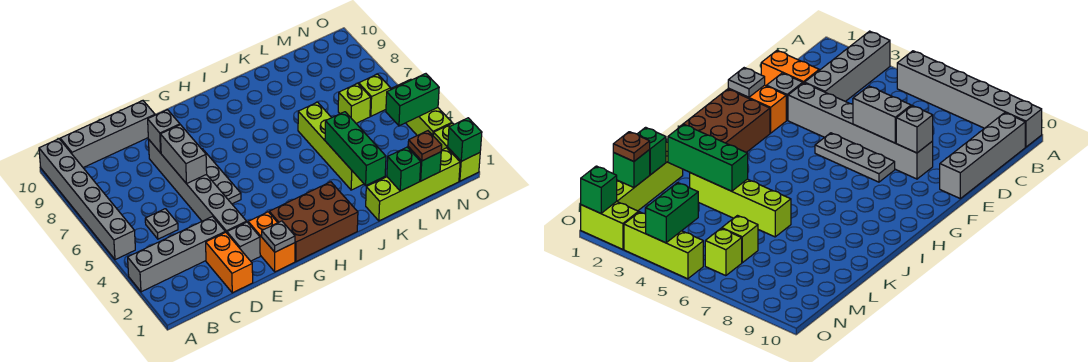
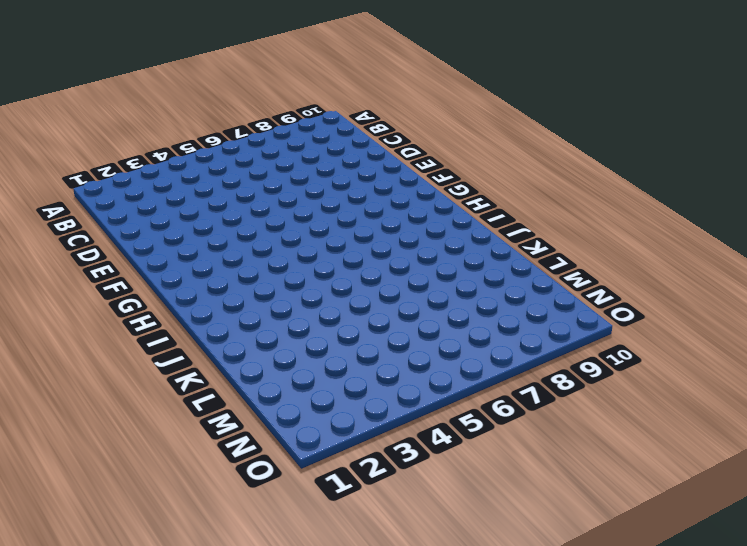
none -> grey 1x4 brick [128,217,225,292]
none -> grey 1x6 brick [39,139,135,260]
none -> grey 1x4 brick [60,101,155,168]

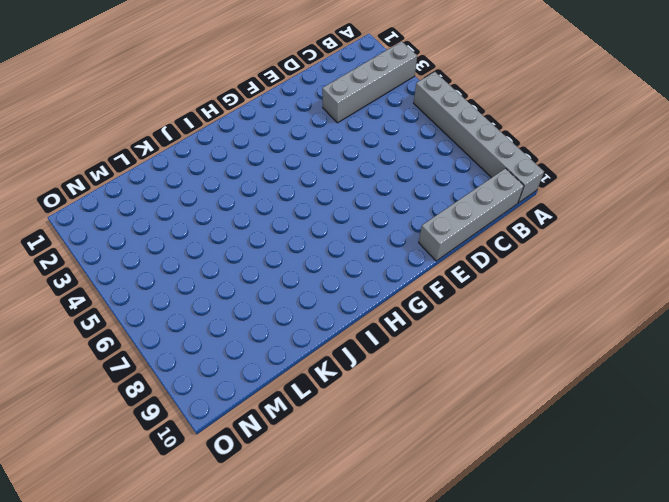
none -> grey 1x1 plate [145,209,178,239]
none -> orange 1x2 brick [206,232,253,293]
none -> grey 1x1 brick [227,222,260,261]

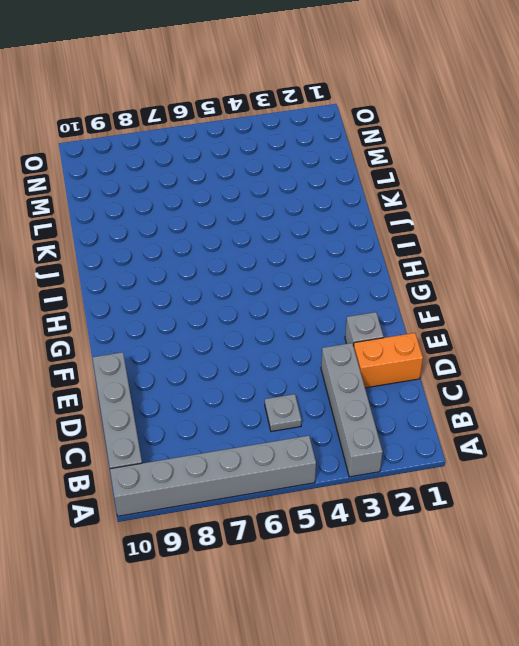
none -> grey 1x6 brick [149,140,247,233]
none -> orange 1x2 brick [248,212,295,272]
none -> grey 1x3 plate [202,149,241,204]

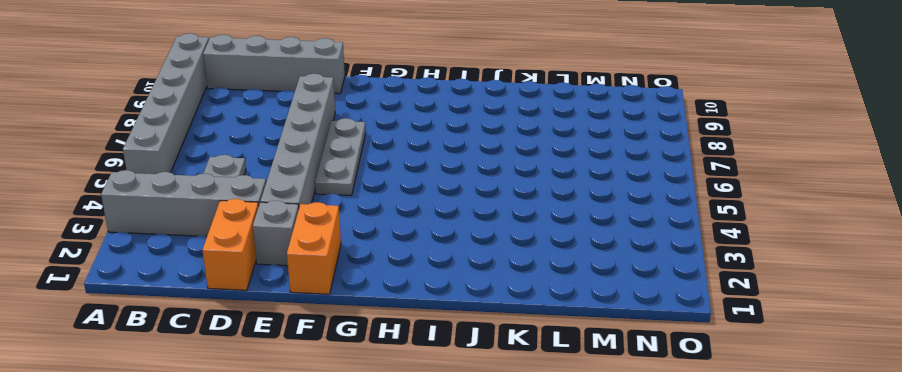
none -> brown 2x3 brick [269,182,358,262]
none -> lime 1x4 brick [366,148,460,221]
none -> lime 1x4 brick [298,102,364,190]

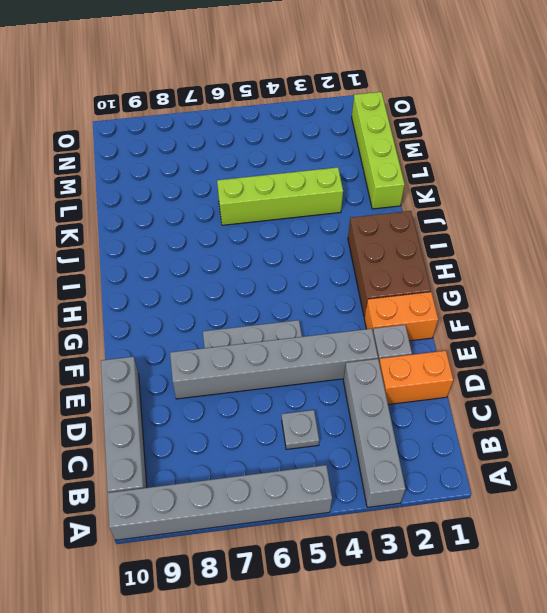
none -> lime 1x1 brick [338,83,371,123]
none -> lime 1x1 brick [359,74,391,116]
none -> lime 1x2 brick [433,123,480,181]

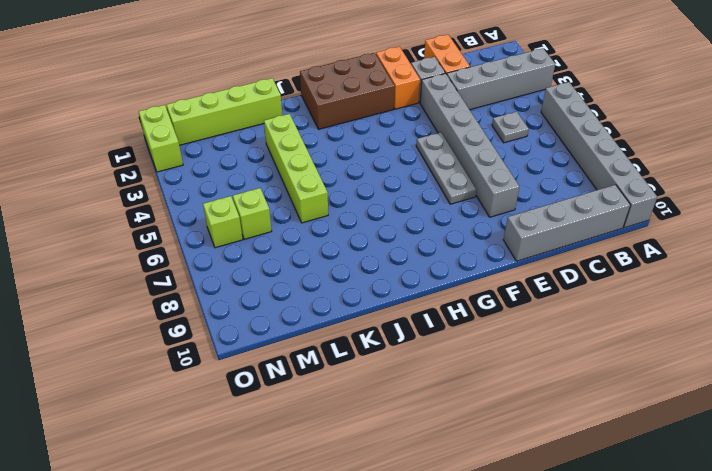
none -> lime 1x3 brick [392,79,452,135]
none -> grey 1x2 brick [160,125,207,184]
none -> grey 1x1 brick [148,110,180,153]

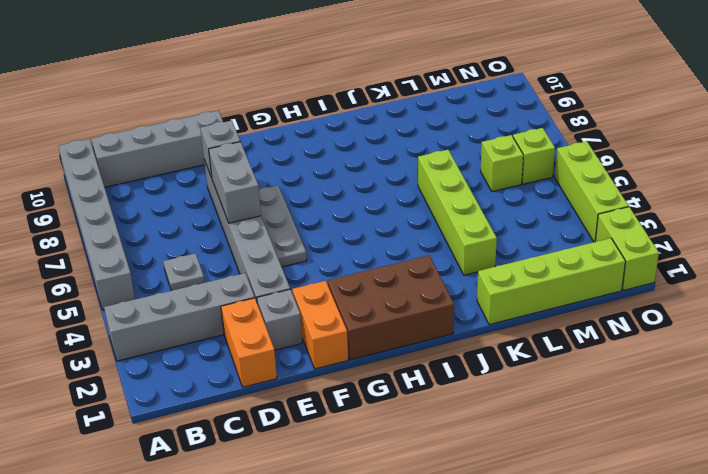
none -> grey 1x1 plate [262,221,295,252]
none -> green 1x3 brick [325,112,386,185]
none -> green 1x1 brick [387,147,421,191]

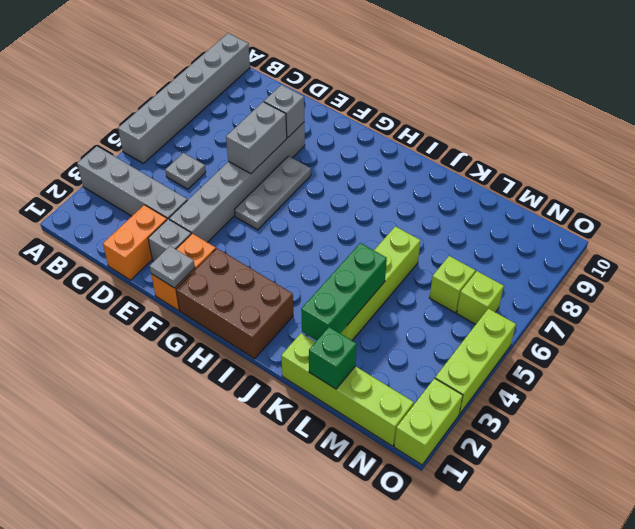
none -> grey 1x4 brick [60,101,155,168]
none -> green 1x1 brick [408,147,441,181]
none -> green 1x2 brick [386,74,439,126]

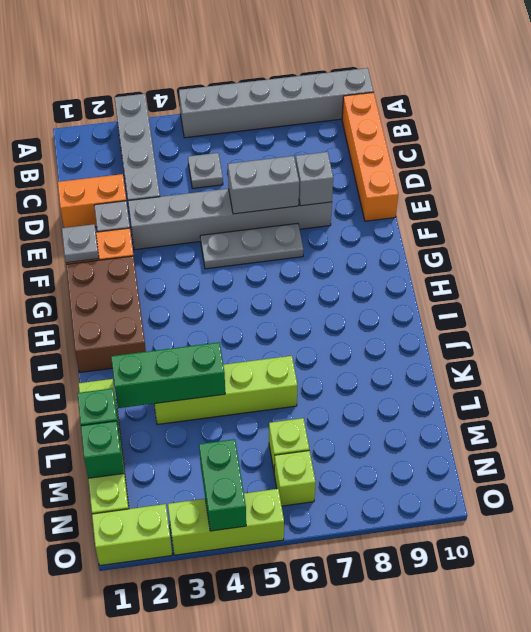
orange 1x4 brick [342,92,398,221] -> grey 1x4 brick [60,101,155,168]
none -> green 1x1 brick [448,118,482,161]
none -> brown 1x1 plate [408,131,442,161]

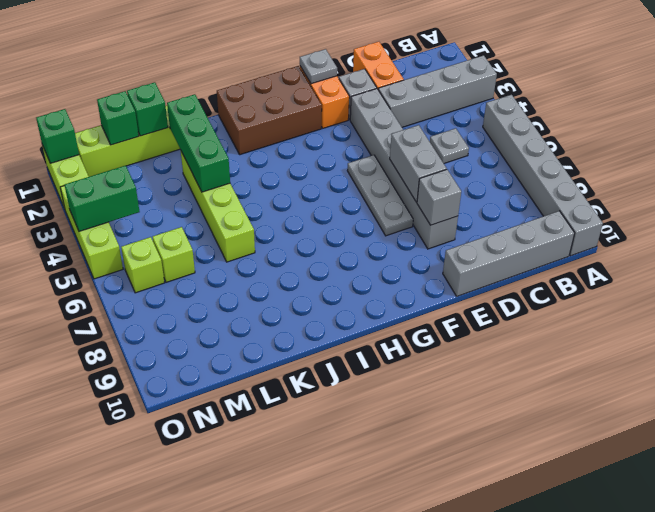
none -> brown 1x1 plate [408,131,442,161]

